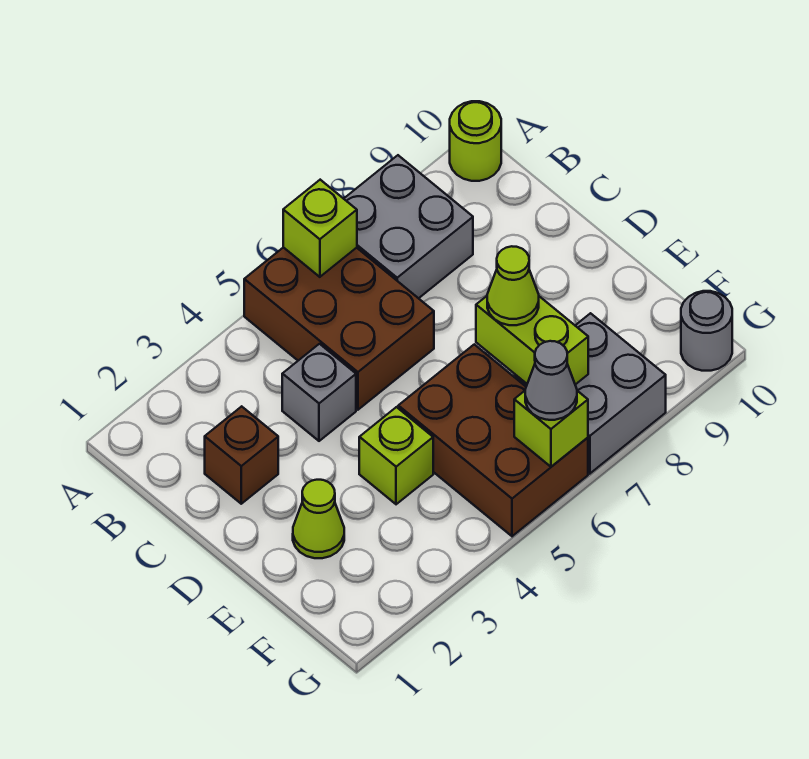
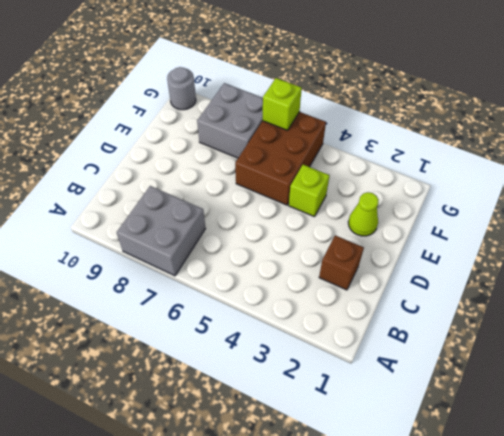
none -> brown 2x3 brick [244,247,434,410]
none -> lime 1x1 round brick [450,101,501,181]
none -> grey 1x1 brick [282,344,356,441]

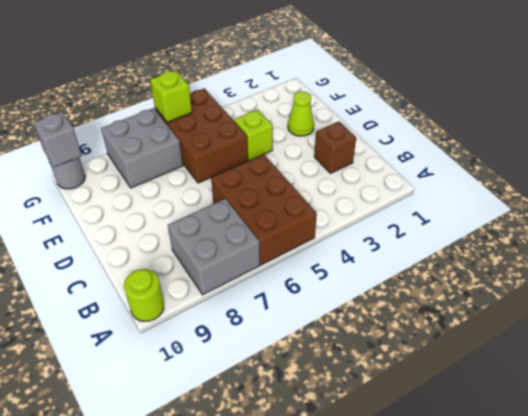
grey 1x1 brick [34,112,82,167] -> grey 1x1 brick moved to [282,344,356,441]
none -> lime 1x1 brick [283,180,357,277]
none -> lime 1x2 brick [476,296,588,385]
none -> lime 1x1 cone [487,246,539,325]

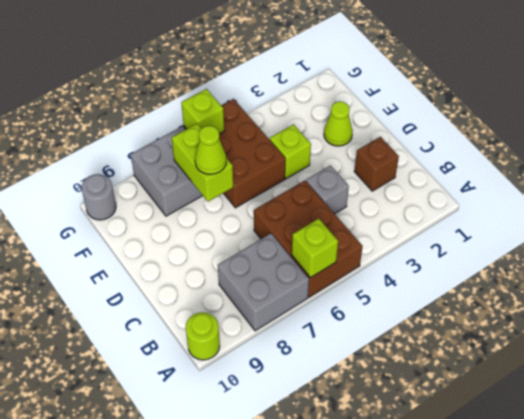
none -> grey 1x1 cone [525,341,577,420]

